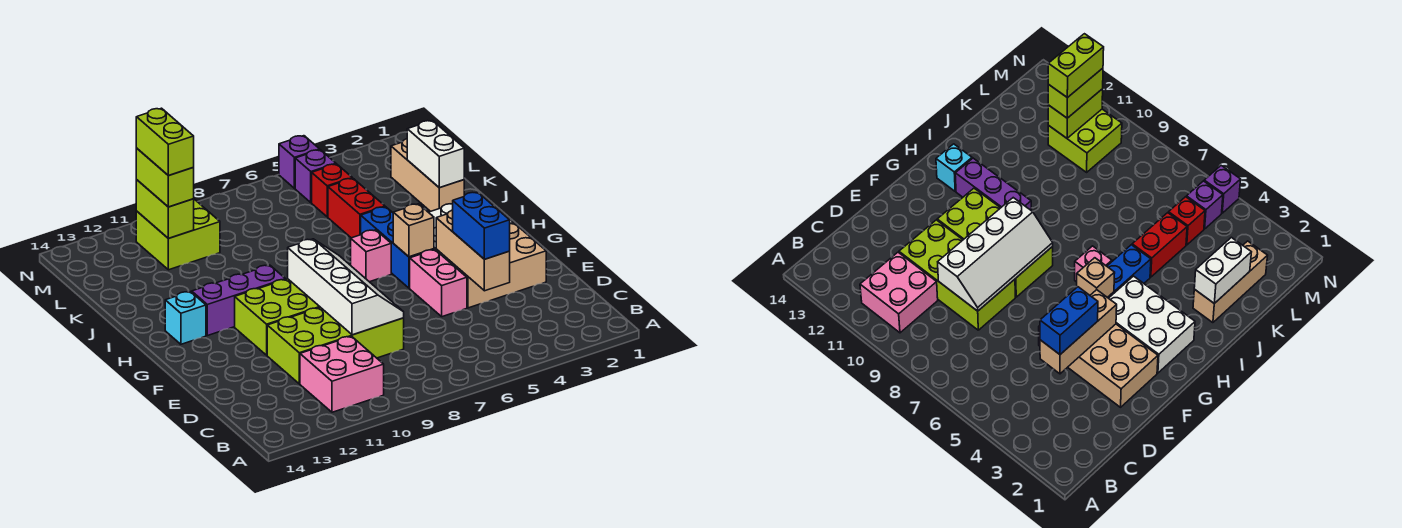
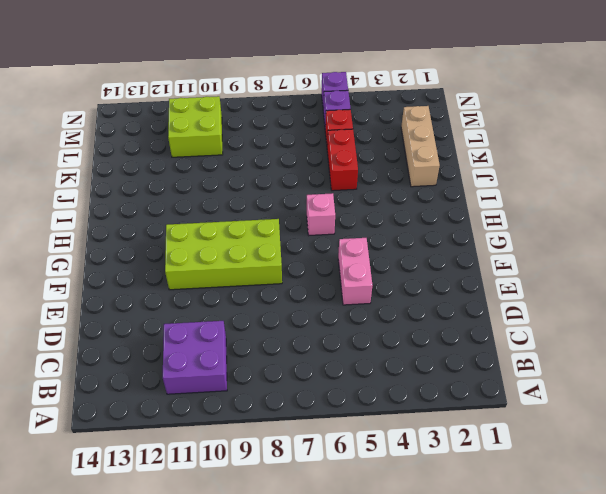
purple 2x2 brick [163,321,227,394] -> pink 2x2 brick [300,336,384,412]
none -> lime 2x4 brick [267,307,404,384]
none -> tan 2x3 brick [436,223,546,308]
none -> white 2x3 brick [1109,276,1195,373]

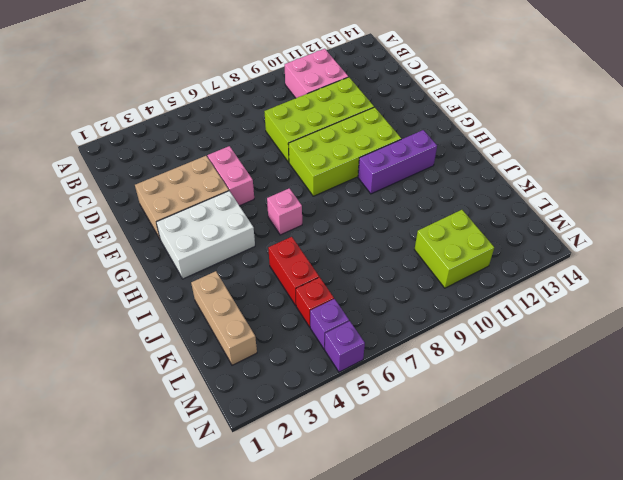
none -> blue 1x3 brick [361,207,434,288]
none -> cyan 1x1 brick [165,292,206,344]
none -> tan 1x3 brick [436,210,510,291]

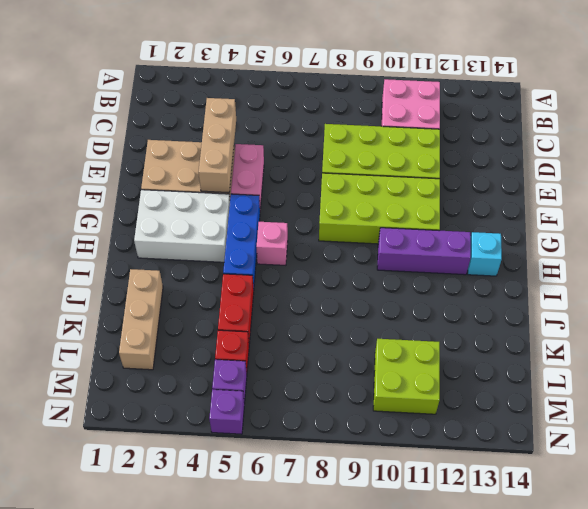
none -> white 2x4 slope [288,239,404,335]
none -> tan 1x1 brick [393,204,434,257]
none -> white 1x2 brick [407,120,464,188]

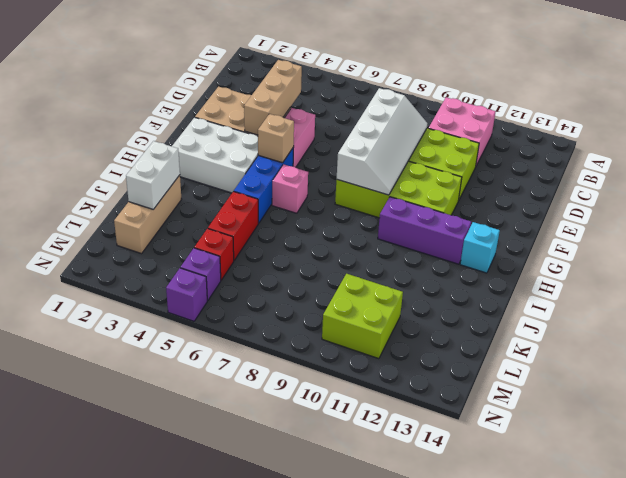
white 2x4 slope [337,88,427,195] -> white 2x4 slope turned to [288,239,404,335]
none -> lime 1x2 brick [136,180,194,238]
none -> blue 1x2 brick [453,192,510,259]
none -> lime 1x2 brick [136,148,194,207]

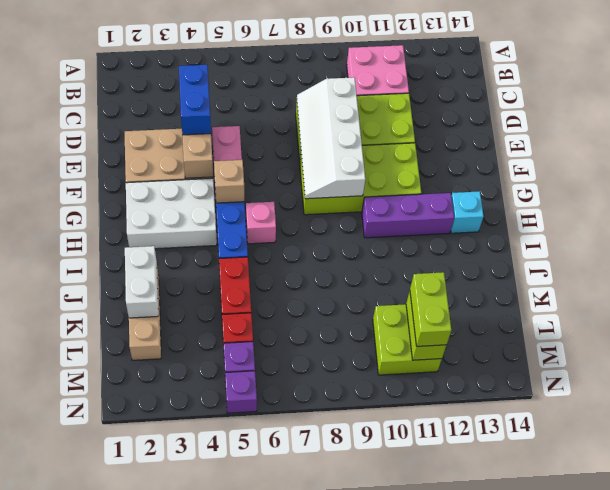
none -> lime 1x2 brick [136,108,194,176]

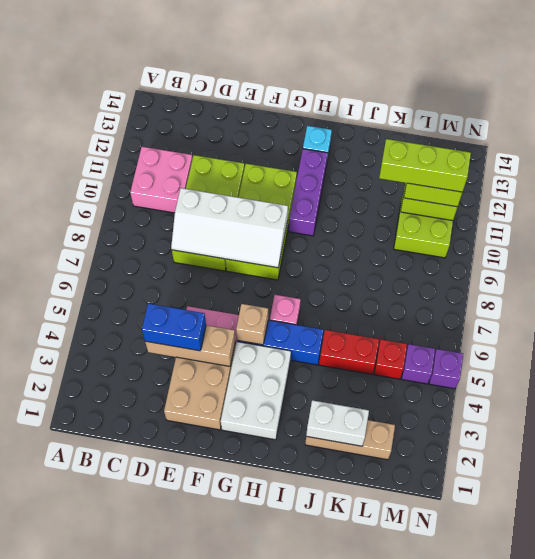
lime 1x3 brick [379,139,471,192] -> lime 1x2 brick [136,108,194,176]

